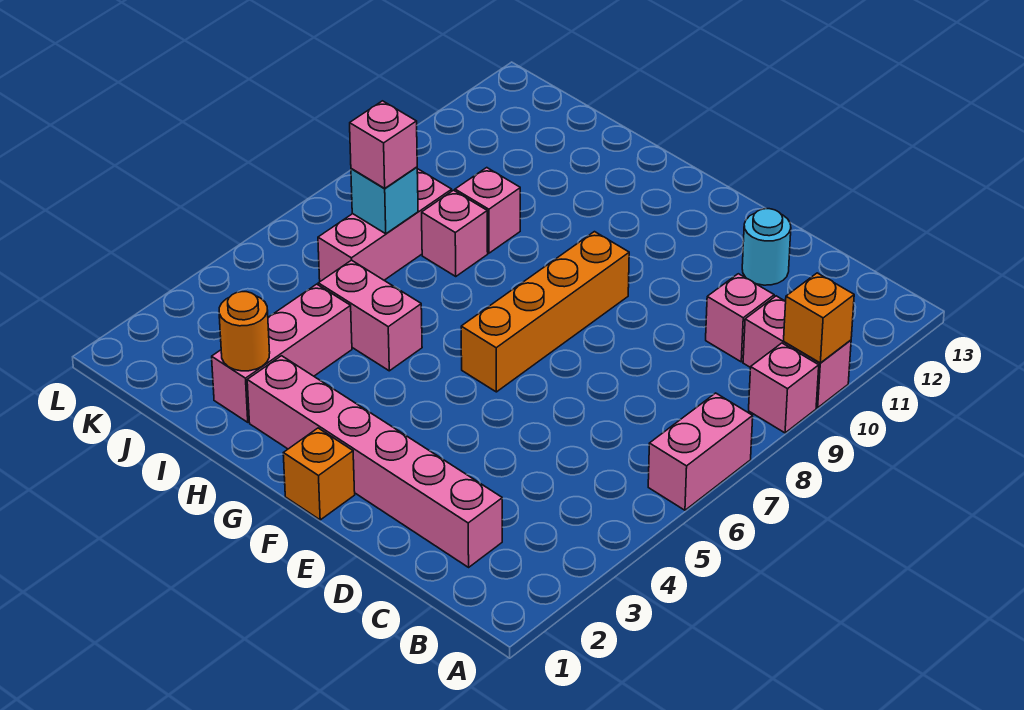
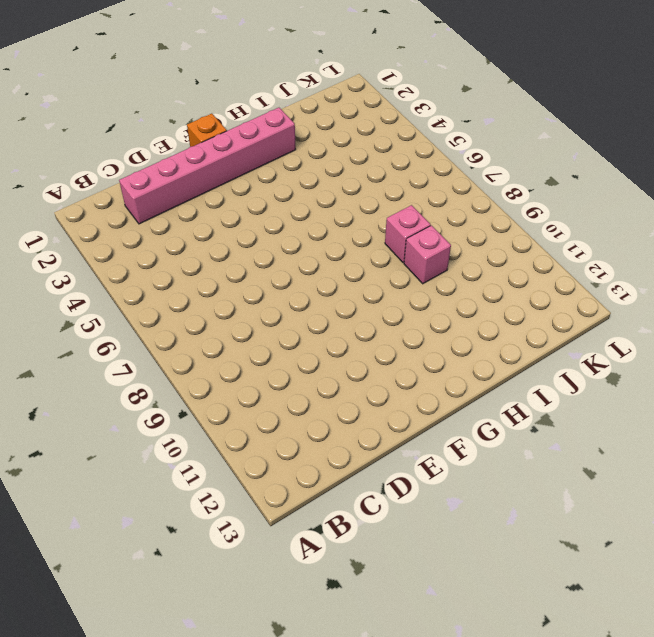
none -> pink 1x2 brick [648,393,753,510]
none -> pink 1x1 brick [749,343,819,433]
none -> pink 1x2 brick [743,296,851,408]

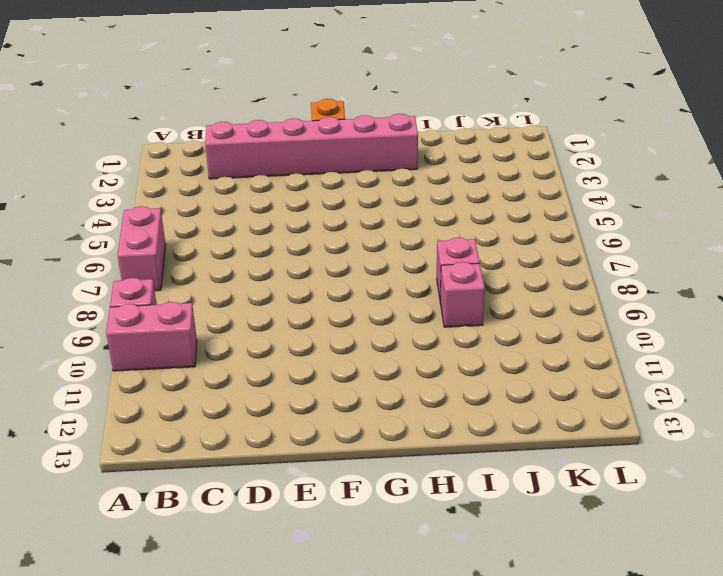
none -> pink 1x1 brick [706,274,774,362]
none -> cyan 1x1 round brick [742,209,791,285]
none -> orange 1x4 brick [461,232,629,392]

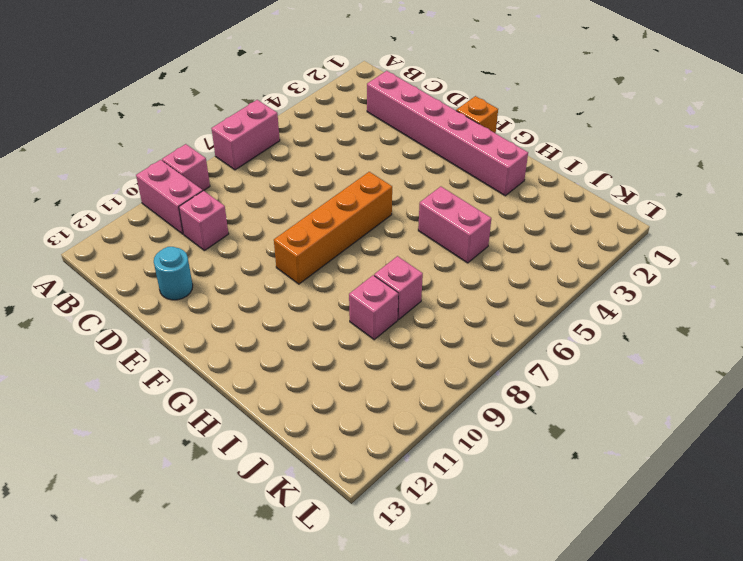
none -> pink 1x3 brick [212,284,352,422]
none -> pink 1x3 brick [318,169,452,281]
none -> orange 1x1 brick [784,273,854,363]

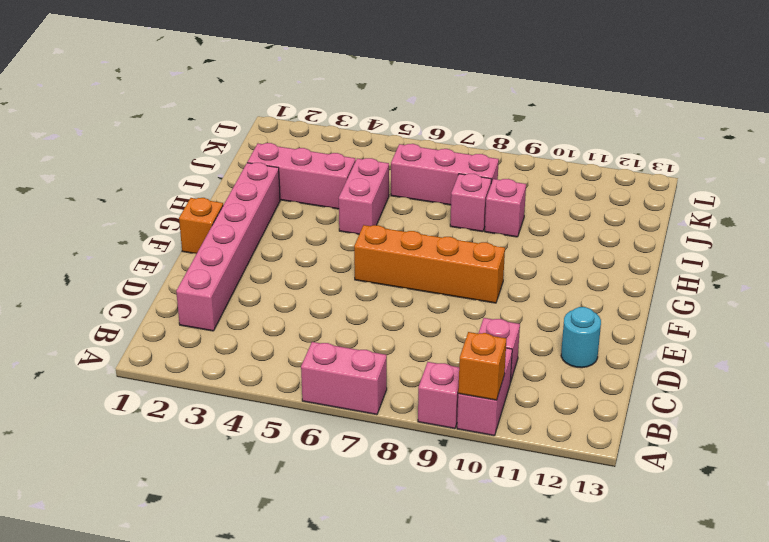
none -> orange 1x1 round brick [219,292,270,371]
none -> cyan 1x1 brick [351,167,418,234]
none -> pink 1x1 brick [350,101,417,189]

